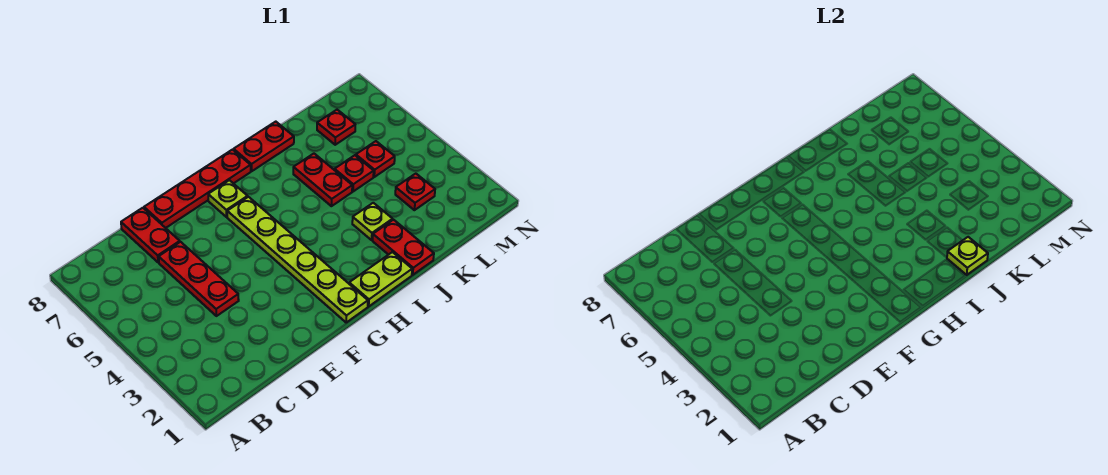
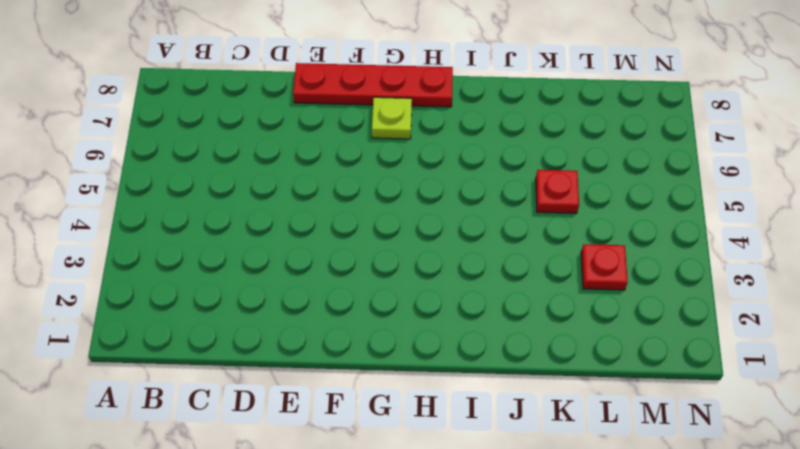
none -> red 1x3 plate [159,242,239,316]
none -> red 1x2 plate [121,208,180,262]
none -> lime 1x6 plate [227,197,368,322]

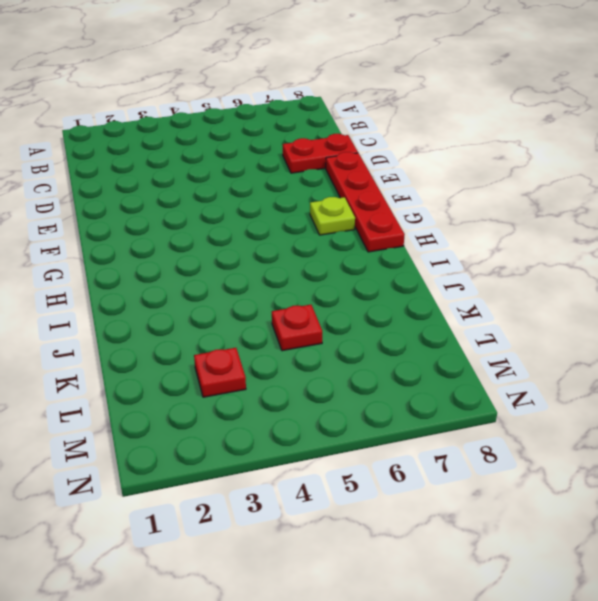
none -> red 1x3 plate [159,242,239,316]
none -> lime 1x6 plate [227,197,368,322]
none -> lime 1x2 plate [349,252,412,306]

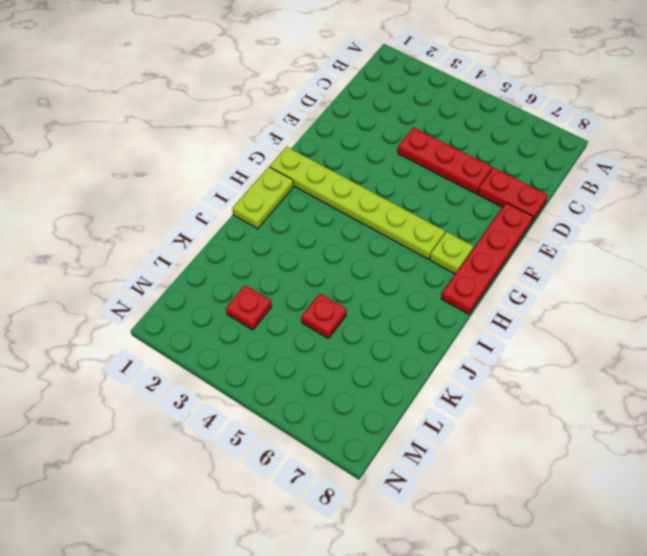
none -> red 1x2 plate [234,122,294,171]
none -> red 1x2 plate [373,220,434,275]
none -> lime 1x1 plate [352,203,393,240]

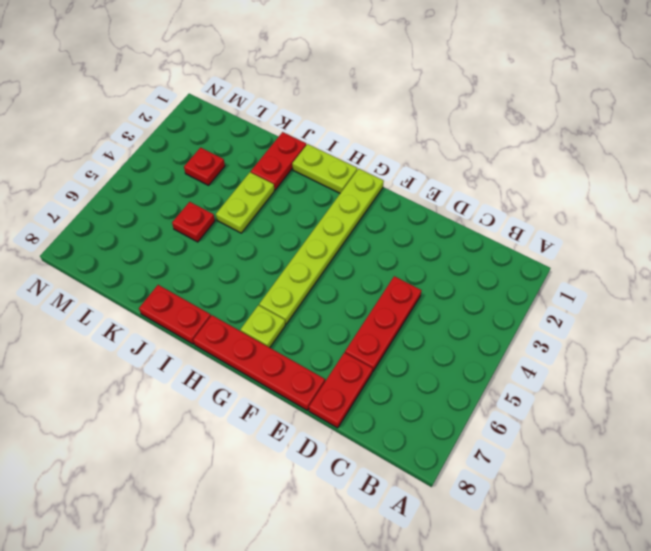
lime 1x2 plate [216,172,274,233] -> lime 1x1 plate [352,203,393,240]
none -> red 1x2 plate [293,154,352,206]
none -> red 1x1 plate [356,141,395,177]
none -> red 1x1 plate [317,110,355,145]

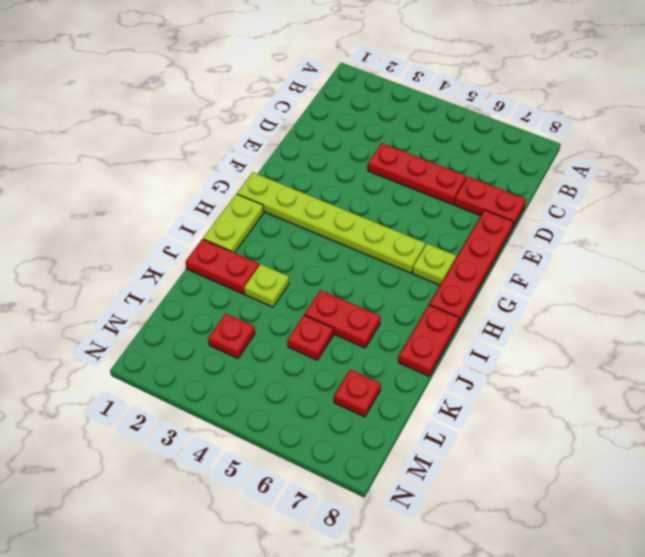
none -> red 1x1 plate [356,141,395,177]
none -> lime 1x1 plate [947,237,988,275]

